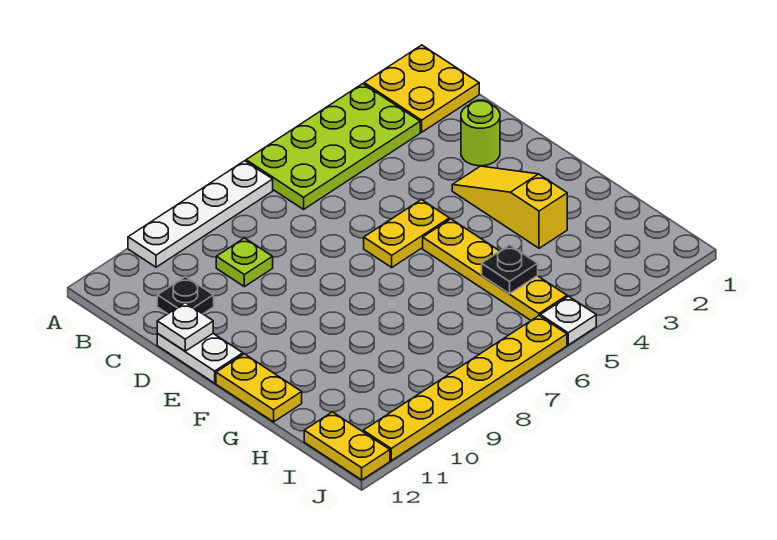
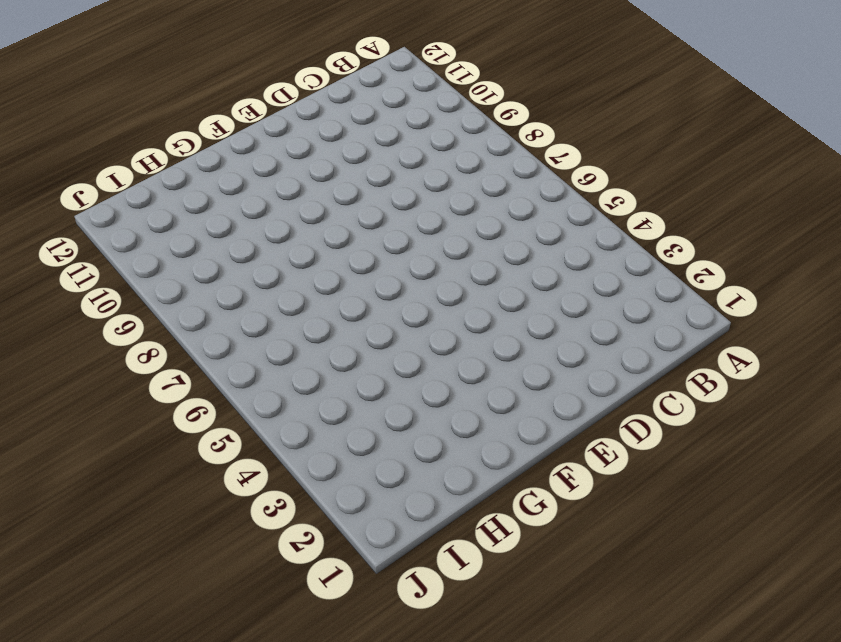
none -> yellow 2x2 plate [364,45,479,132]
none -> lime 2x4 plate [246,84,420,209]
none -> white 1x4 plate [128,161,273,267]

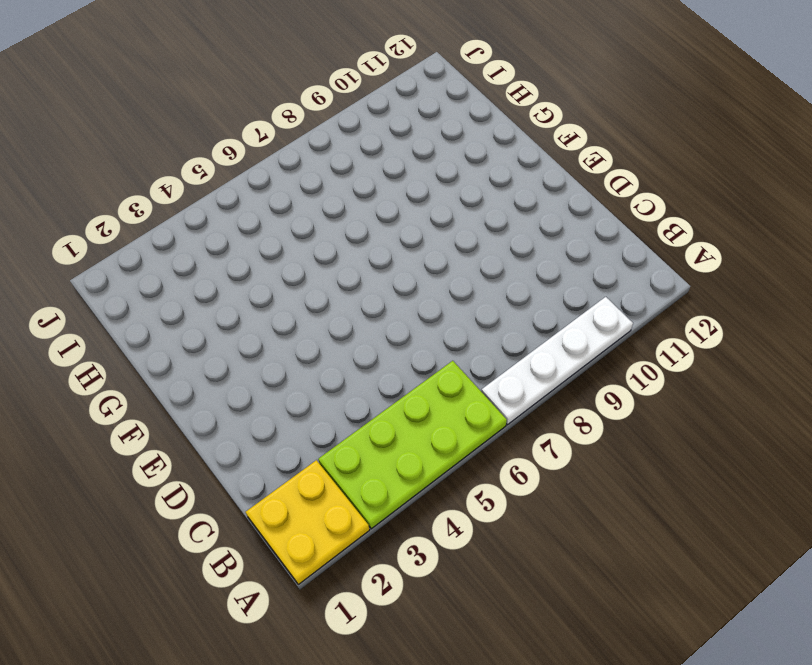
none -> lime 1x1 plate [216,238,273,287]
none -> black 1x1 plate [157,276,214,314]
none -> lime 1x1 round brick [461,101,500,166]

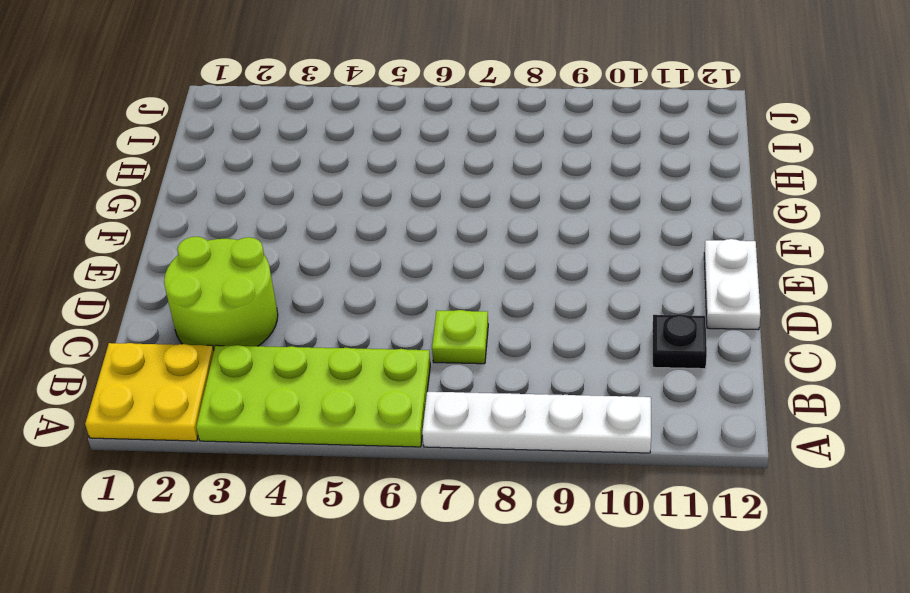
lime 2x2 round brick [164,237,278,349] -> lime 1x1 round brick [461,101,500,166]
lime 1x1 plate [432,310,488,364] -> lime 1x1 plate moved to [216,238,273,287]
none -> yellow 1x3 slope [452,166,567,248]
none -> yellow 1x2 plate [364,200,449,267]
none -> yellow 1x4 plate [423,219,567,320]

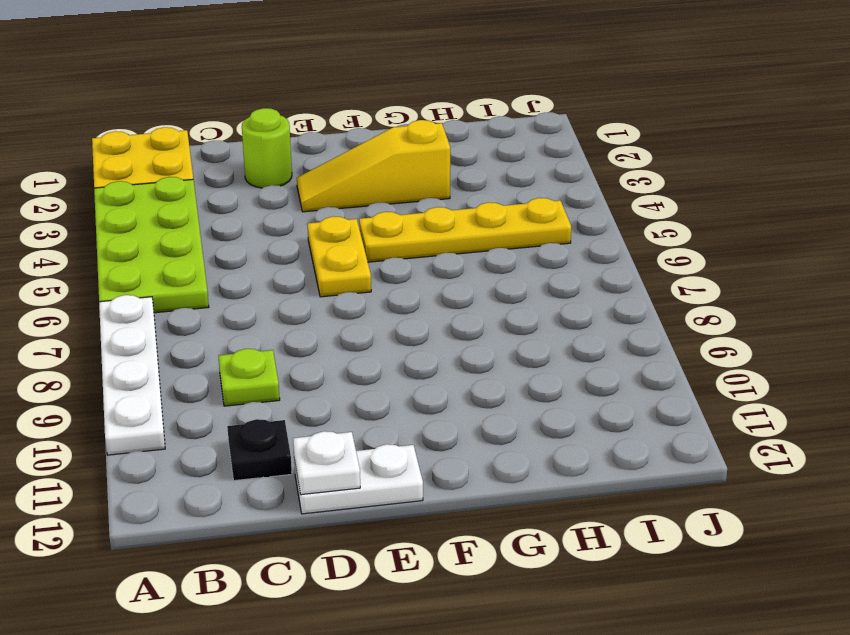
none -> yellow 1x2 plate [216,354,302,422]
none -> yellow 1x2 plate [304,412,390,480]
none -> white 1x1 plate [540,296,596,345]

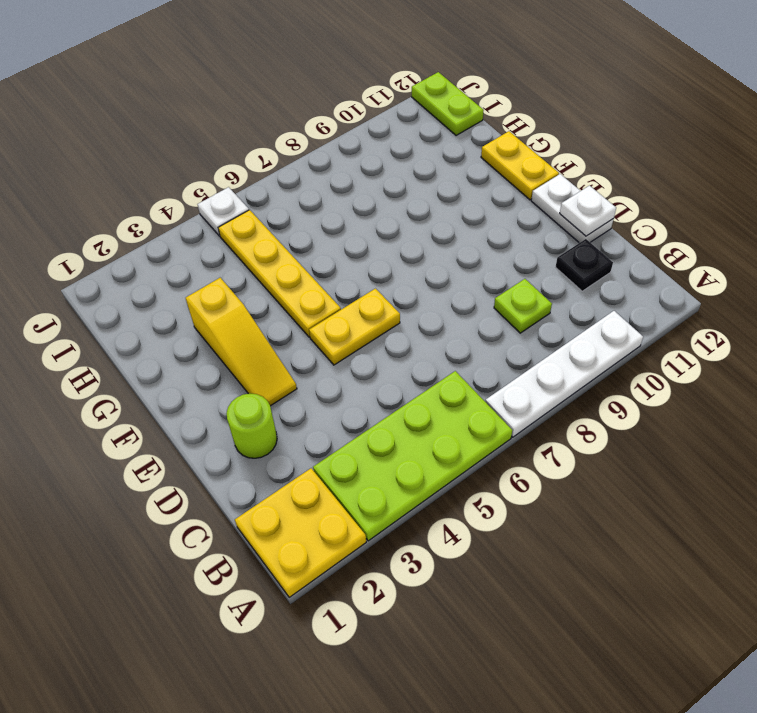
lime 1x2 plate [412,72,484,136] -> yellow 1x2 plate [304,412,390,480]
none -> yellow 1x6 plate [363,316,567,461]
none -> black 1x1 plate [482,245,538,294]

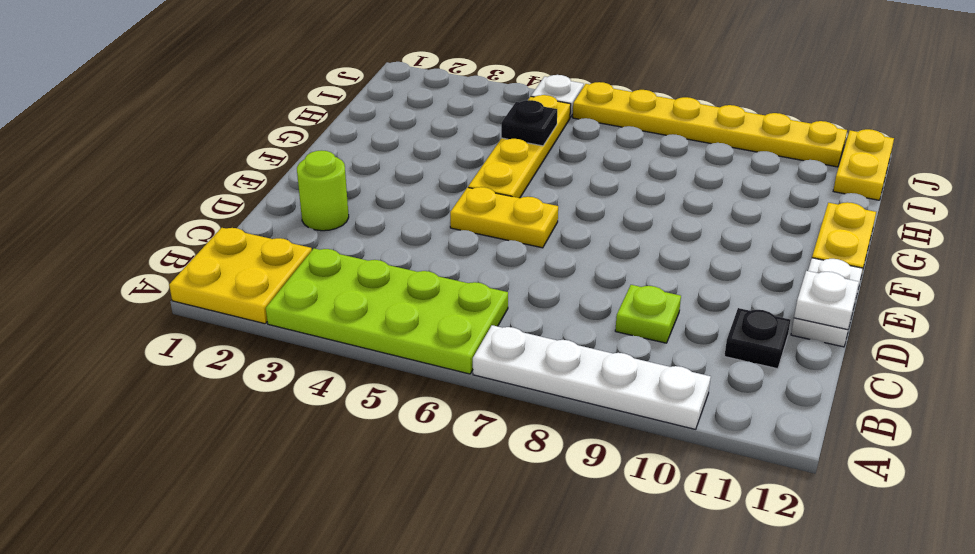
none -> yellow 1x3 slope [452,166,567,248]

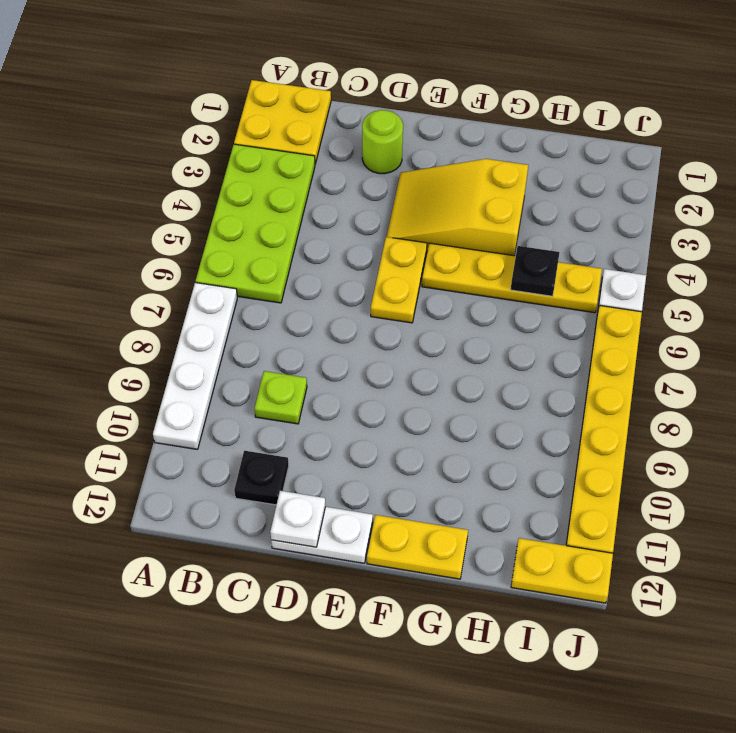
yellow 2x3 slope [387,159,528,256] -> yellow 1x3 slope [452,166,567,248]

